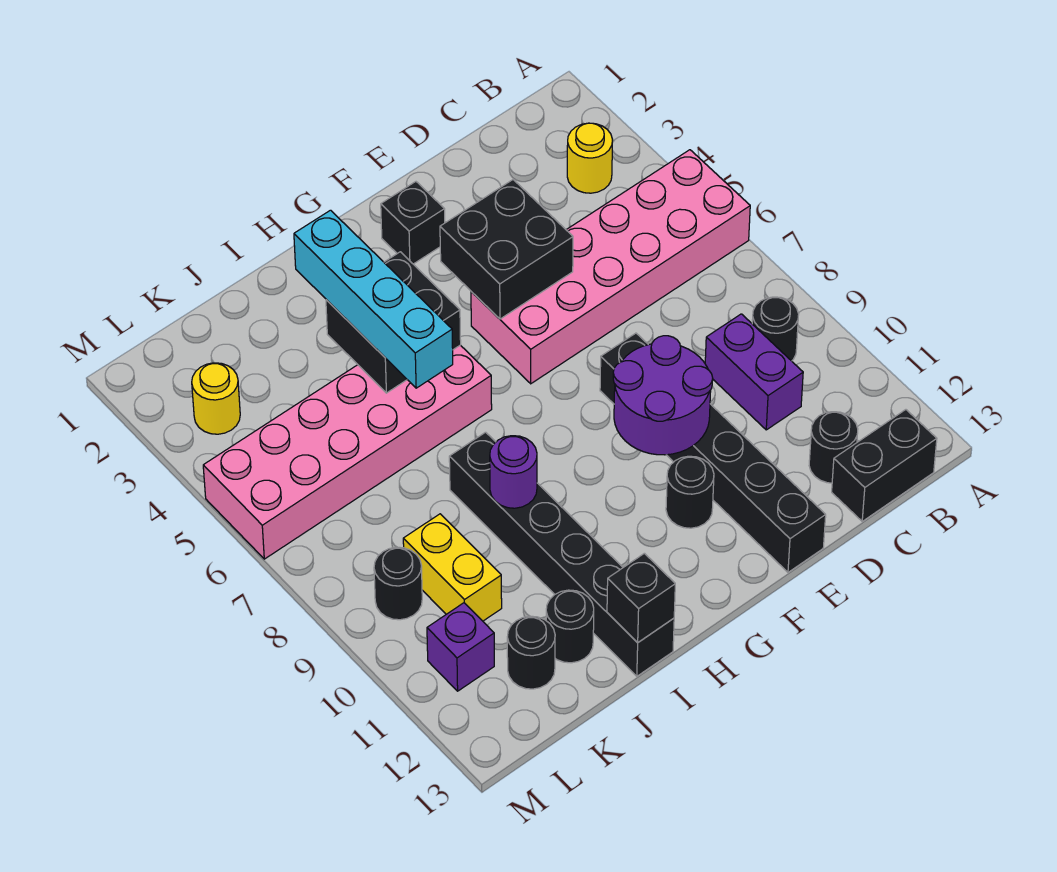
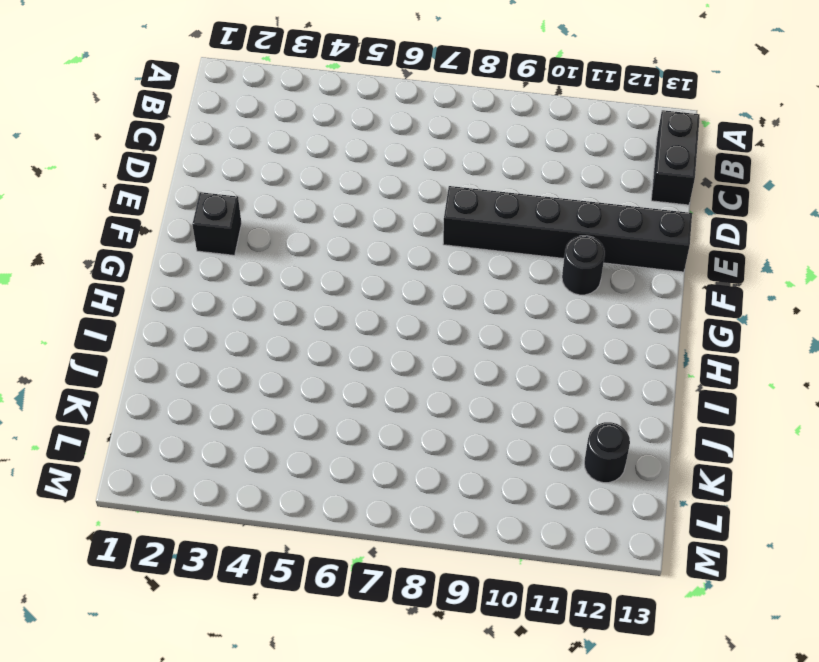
none -> pink 2x6 brick [471,150,750,384]
none -> yellow 1x1 round brick [567,123,613,193]
none -> black 1x1 round brick [752,297,799,361]

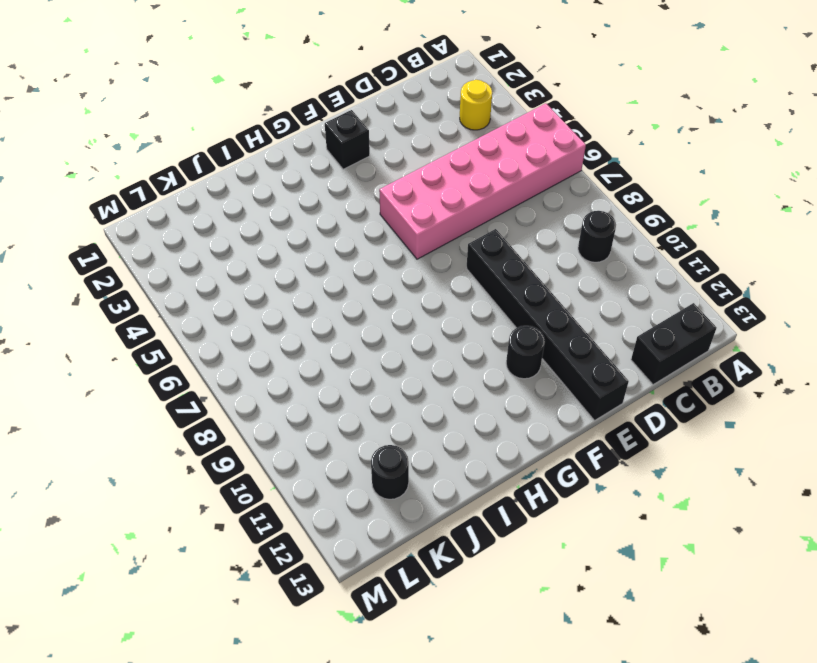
none -> purple 1x2 brick [705,314,803,430]
none -> black 1x1 round brick [809,412,858,483]
none -> pink 2x6 brick [203,345,492,559]

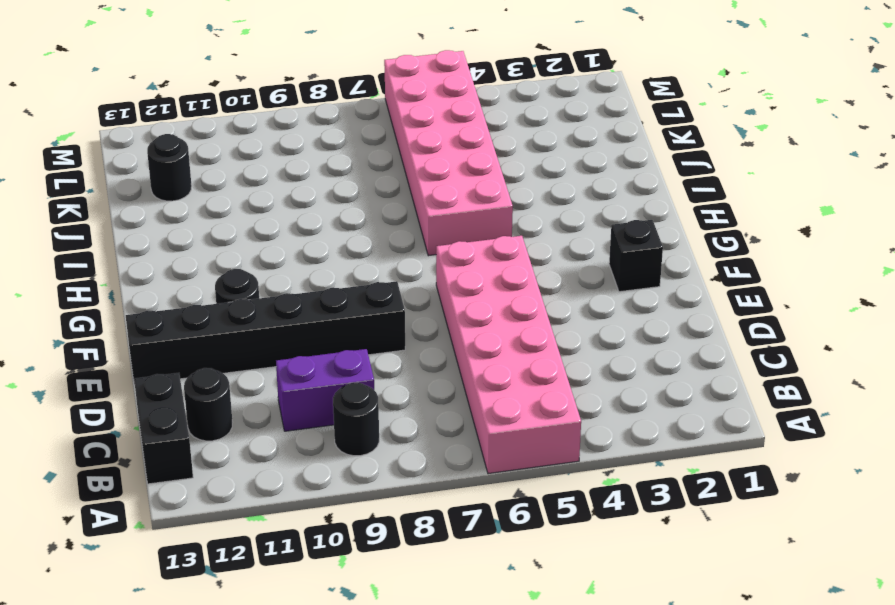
none -> yellow 1x1 round brick [567,123,613,193]
none -> black 1x6 brick [449,432,674,676]
none -> black 1x1 round brick [546,590,594,663]

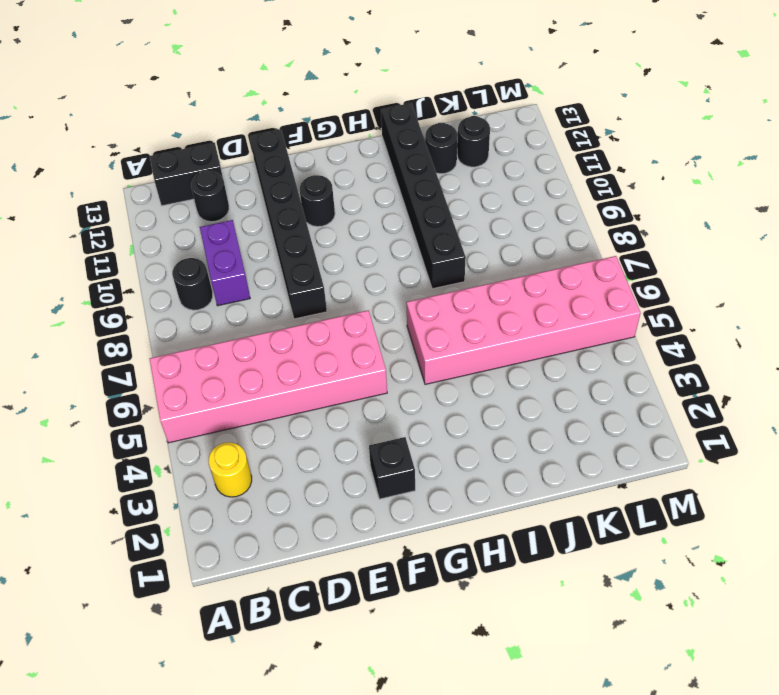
none -> yellow 1x2 brick [403,514,502,621]
none -> yellow 1x1 round brick [192,363,240,434]
none -> black 1x1 round brick [374,547,422,620]

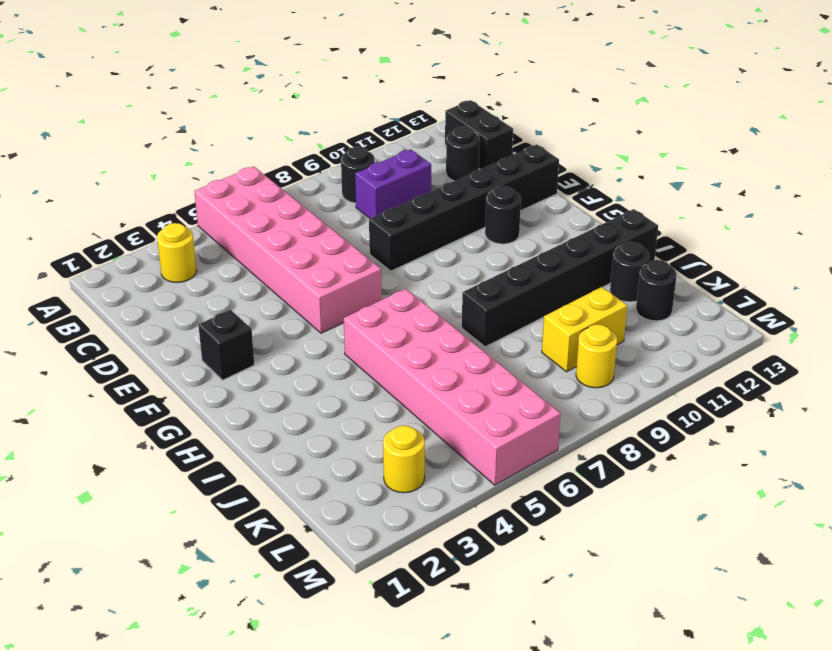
yellow 1x1 round brick [576,324,617,388] -> black 1x1 round brick [374,547,422,620]
none -> purple 1x1 brick [427,603,494,691]
none -> black 2x2 brick [440,180,573,319]
none -> purple 2x2 round brick [613,336,713,455]

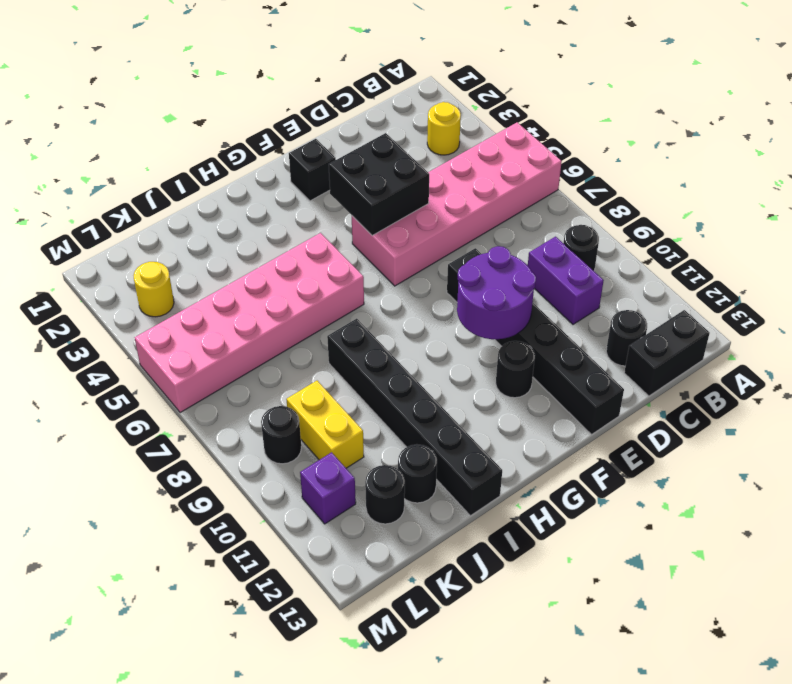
none -> black 2x2 brick [326,252,461,393]
none -> purple 1x1 round brick [490,436,537,508]
none -> black 1x1 brick [607,553,675,643]

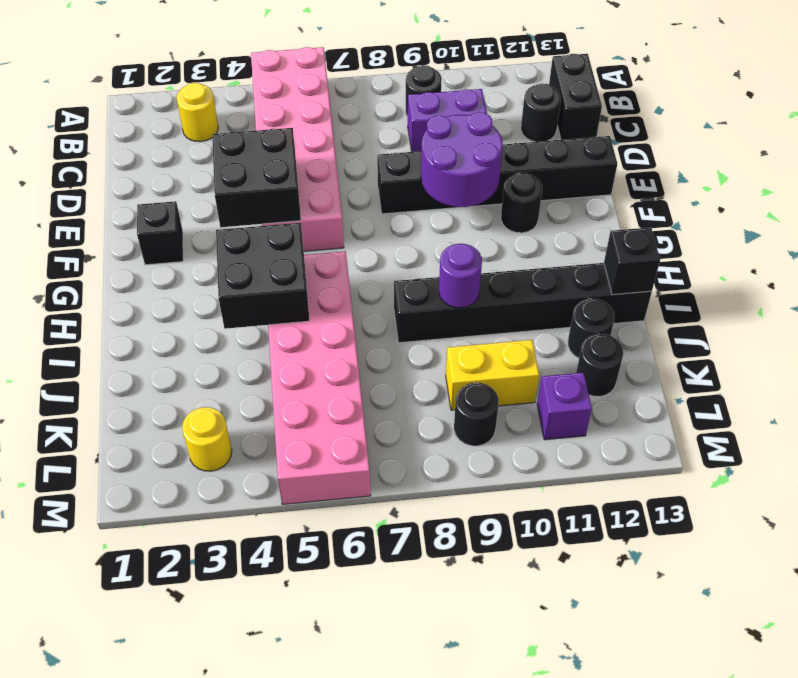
none -> cyan 1x4 brick [294,210,453,388]

